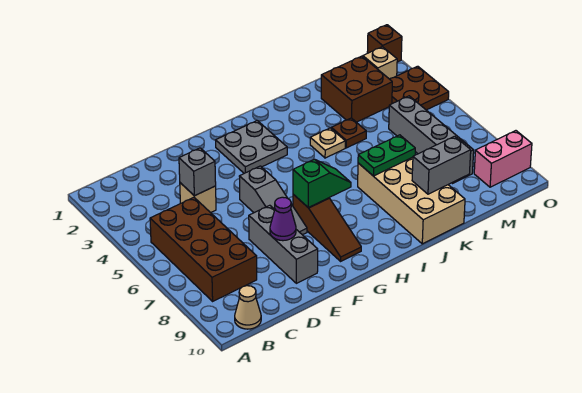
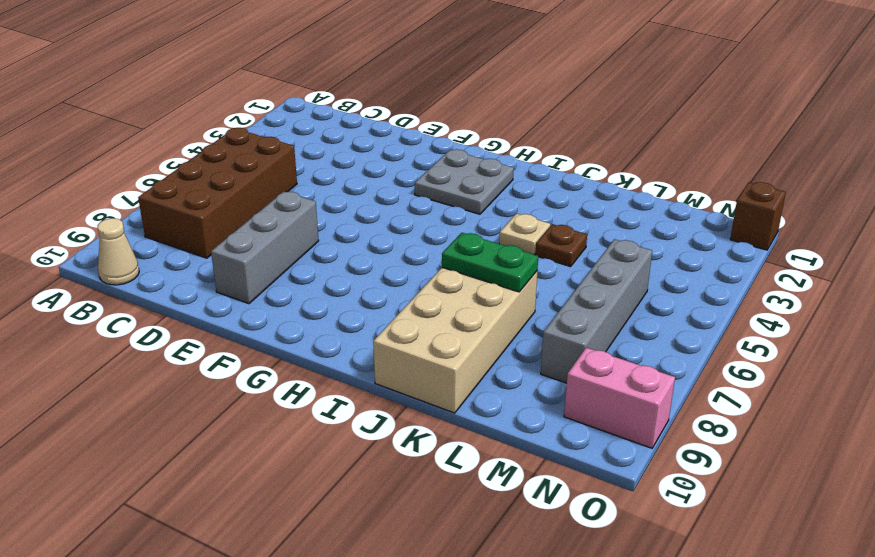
none -> tan 1x1 brick [180,183,216,213]
none -> grey 1x3 slope [239,166,307,235]
none -> brown 1x3 slope [293,194,361,261]

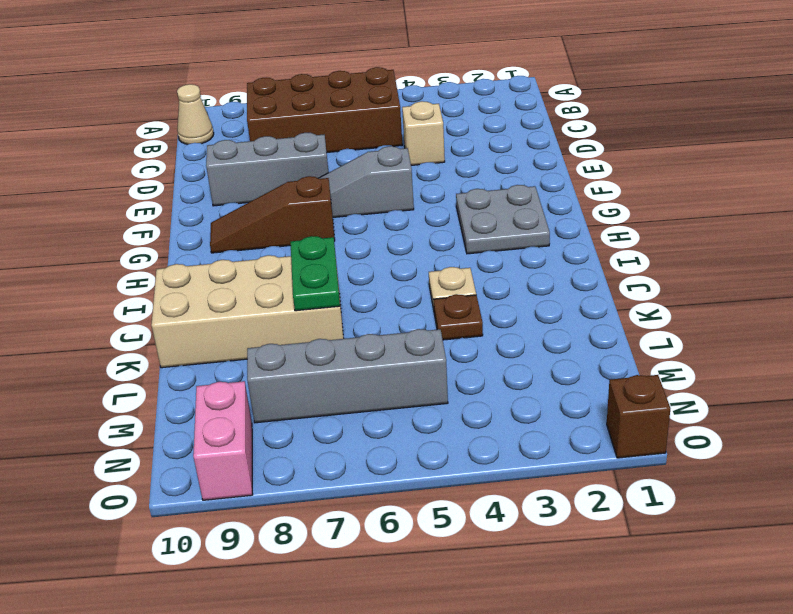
none -> brown 2x2 brick [321,56,392,122]
none -> tan 1x1 brick [363,47,397,79]
none -> brown 2x2 plate [390,66,449,110]

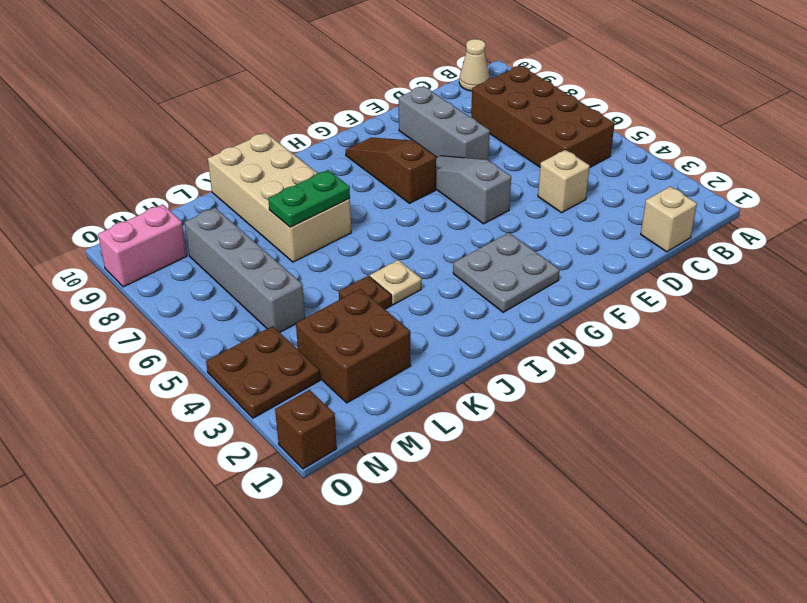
tan 1x1 brick [641,186,697,252] -> tan 1x1 brick moved to [363,47,397,79]
none -> grey 1x1 brick [179,148,216,196]
none -> purple 1x1 cone [270,197,296,241]
none -> green 1x2 slope [293,159,351,208]

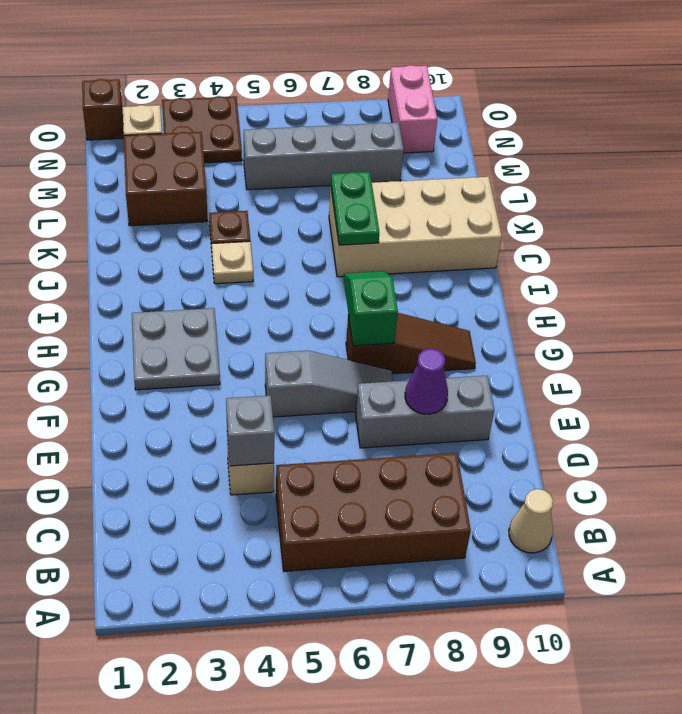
none -> grey 1x2 brick [412,136,471,194]

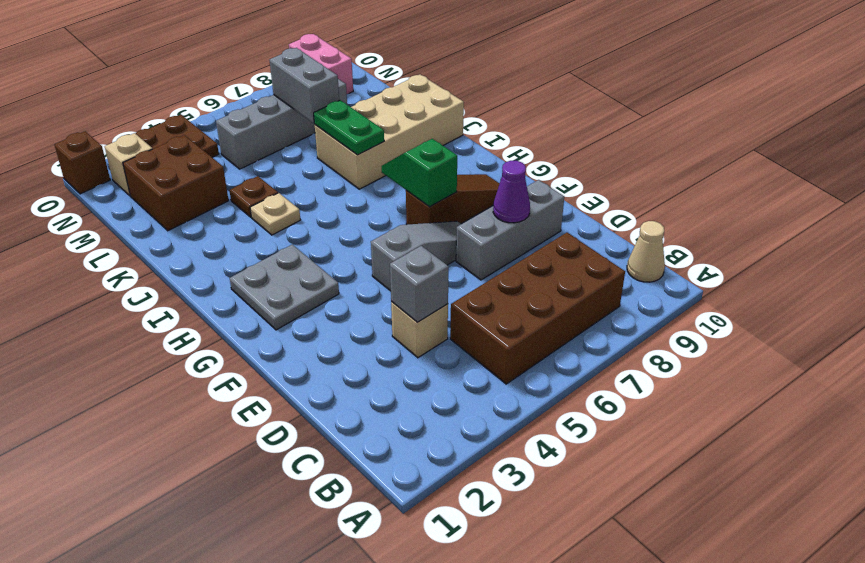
grey 1x2 brick [270,48,339,123] -> grey 1x2 brick moved to [412,136,471,194]

